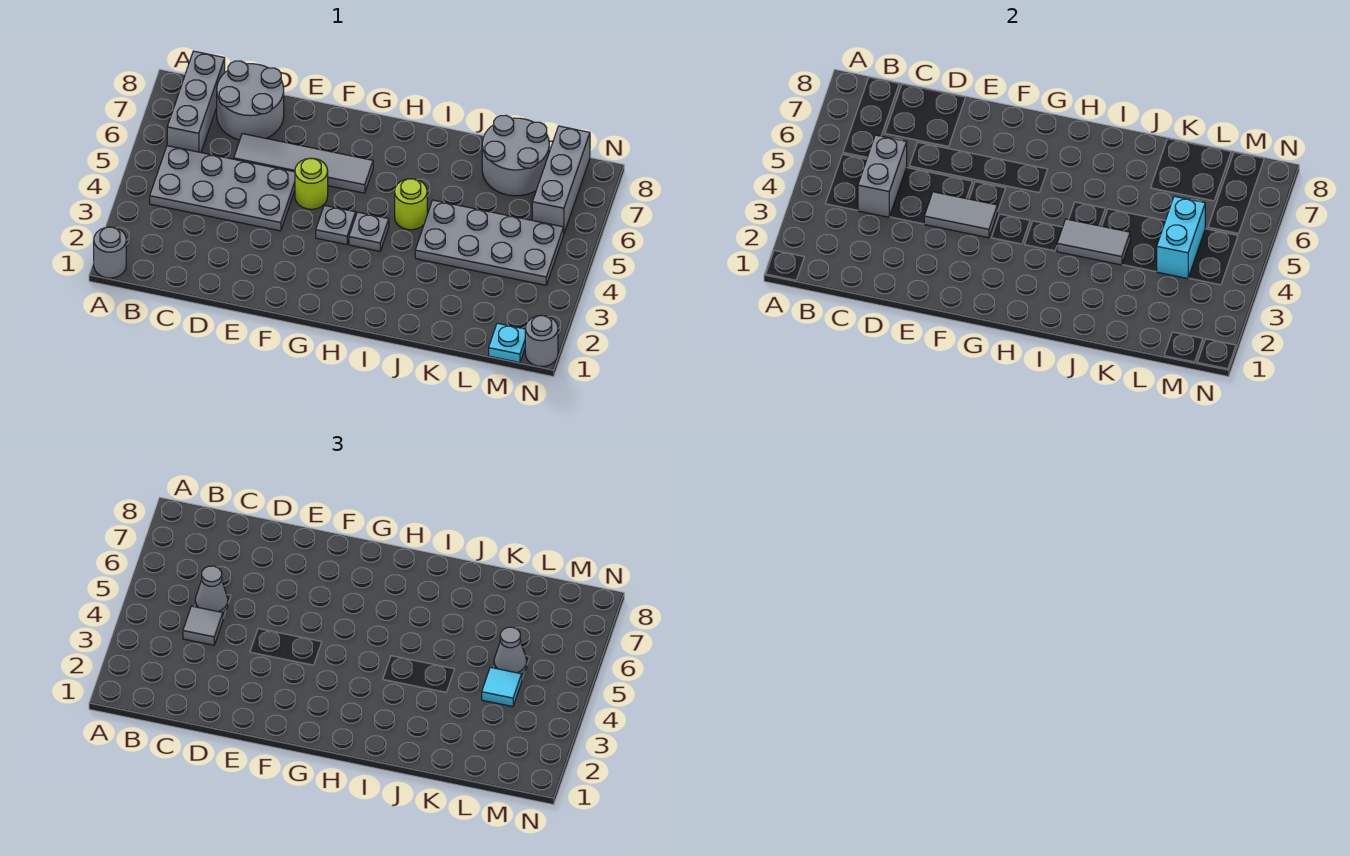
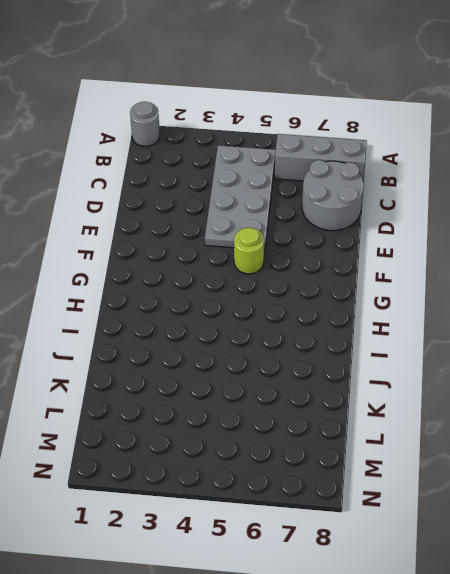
none -> grey 1x4 tile [234,134,373,193]
none -> grey 1x1 plate [316,205,356,245]
none -> grey 1x1 plate [349,212,389,251]

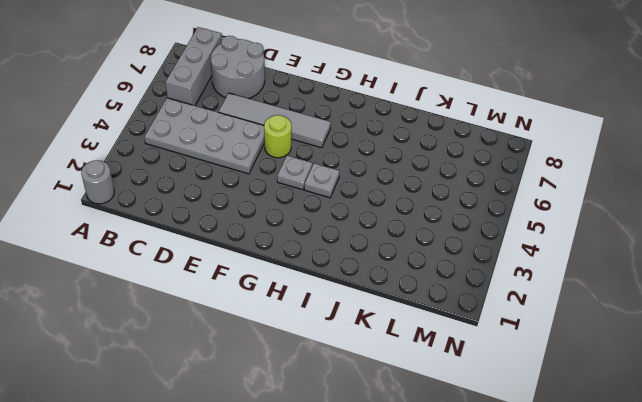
none -> lime 1x1 round brick [395,179,427,230]
none -> grey 2x4 plate [415,200,564,285]
none -> grey 2x2 round brick [482,115,549,196]

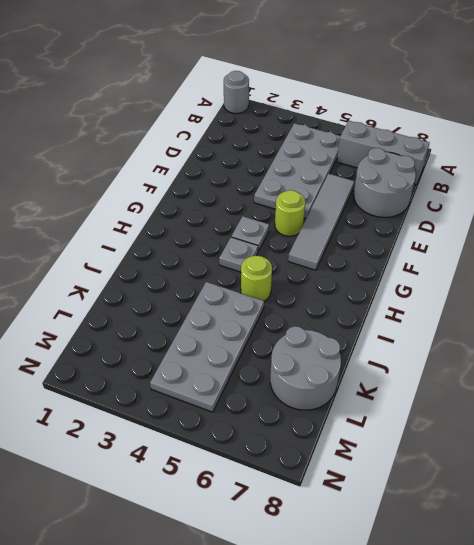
none -> cyan 1x1 plate [489,323,525,362]
none -> grey 1x3 brick [532,126,590,233]
none -> grey 1x1 round brick [525,316,558,367]

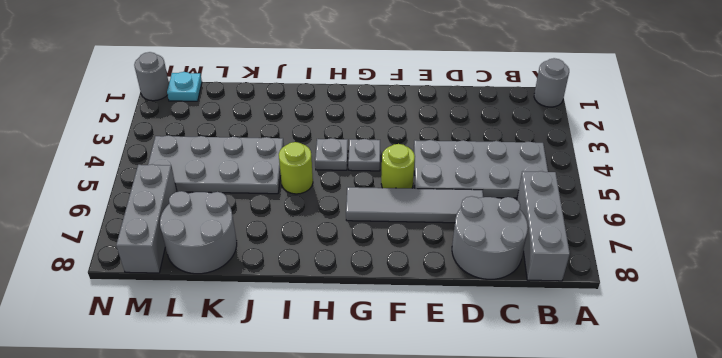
none -> grey 1x2 brick [858,135,907,217]
none -> grey 1x2 tile [924,192,997,238]
none -> grey 1x2 tile [1057,219,1130,265]

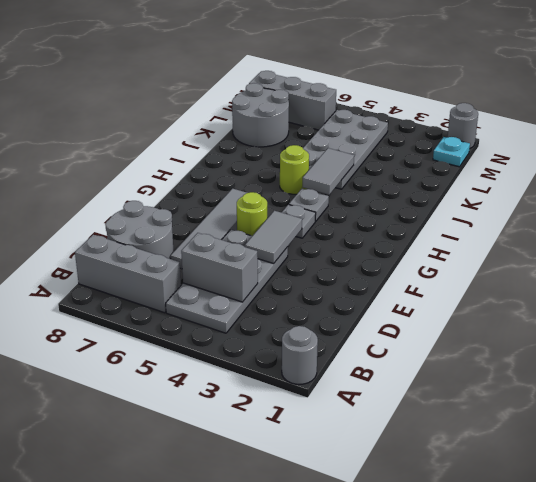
none -> cyan 1x2 brick [1157,196,1205,279]
none -> grey 1x1 tile [183,606,223,645]
none -> grey 1x1 cone [195,566,228,613]

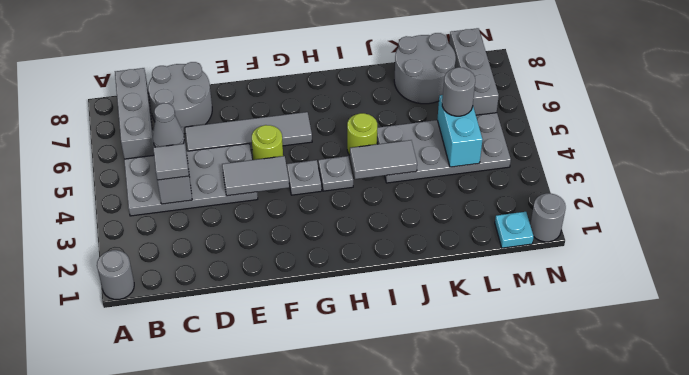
grey 1x1 round brick [442,67,475,116] -> grey 1x1 cone [494,627,527,674]
none -> cyan 1x1 tile [482,667,522,707]

